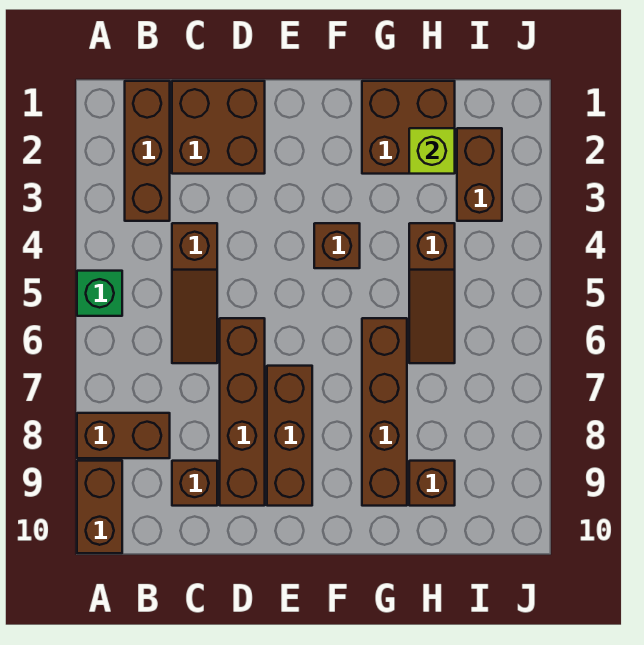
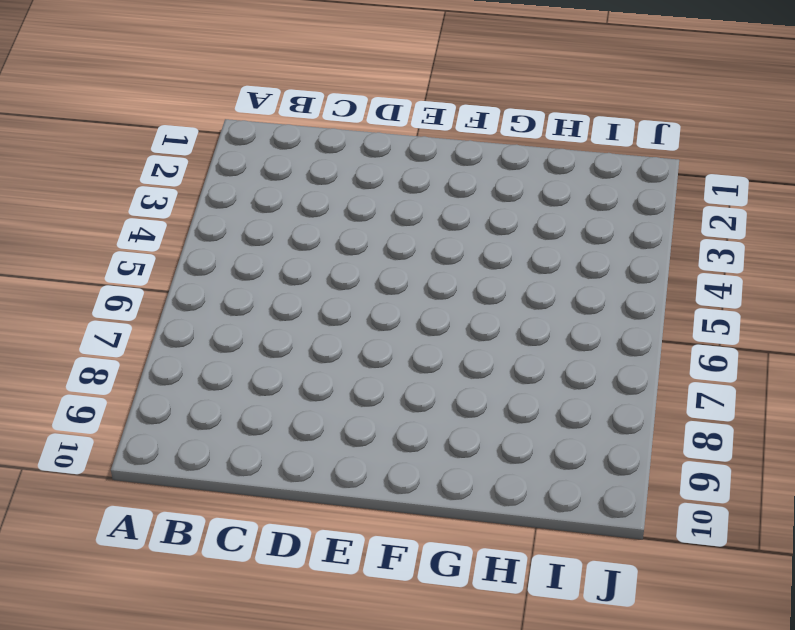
none -> green 1x1 brick [77,271,122,316]
none -> brown 1x2 brick [77,413,170,458]
none -> brown 1x2 brick [77,461,122,553]

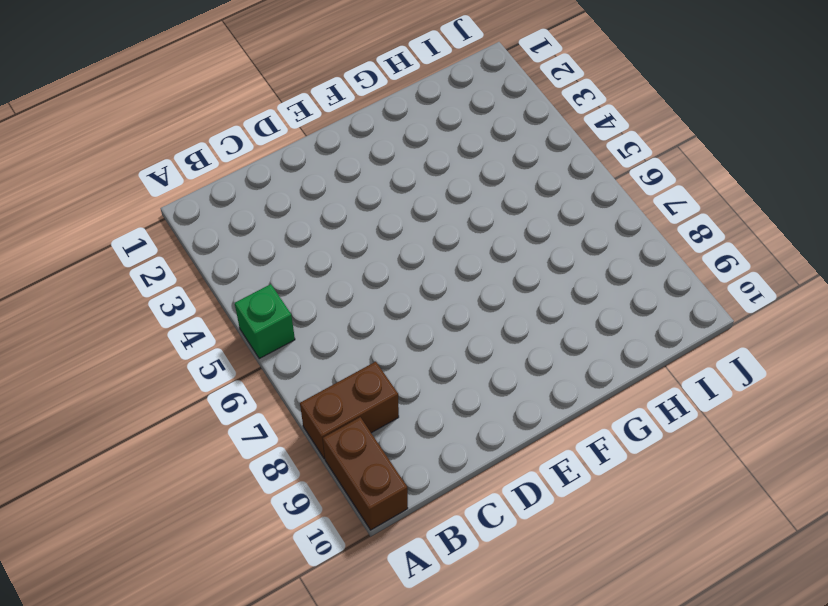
none -> brown 1x3 brick [125,81,170,221]
none -> brown 2x2 brick [172,81,265,174]
none -> brown 1x3 slope [172,223,217,363]

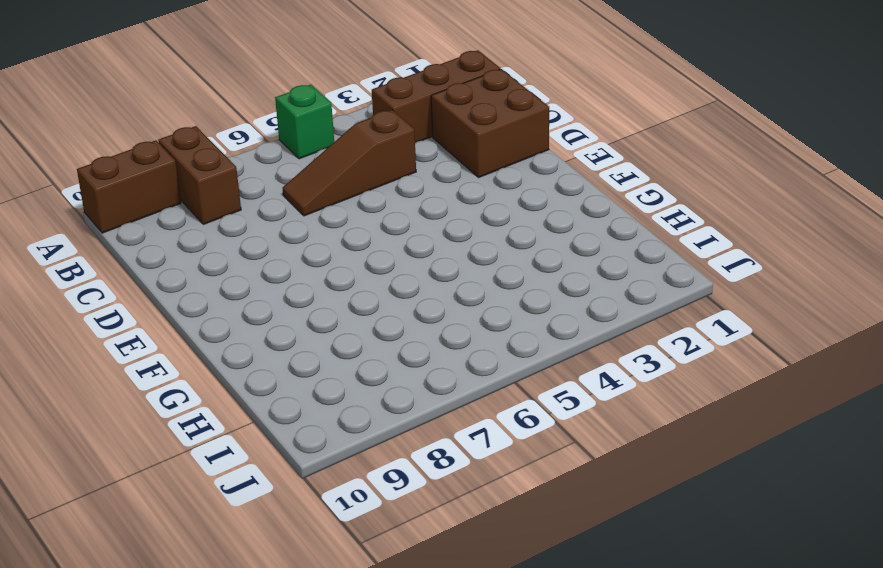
none -> brown 1x1 brick [172,461,217,506]
none -> brown 1x4 brick [220,318,265,506]
none -> brown 1x3 brick [267,366,312,506]

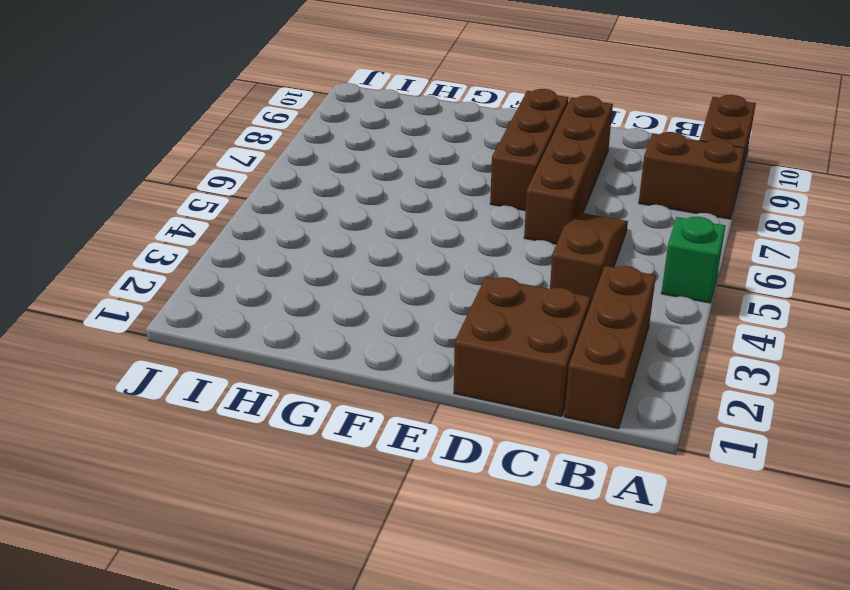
none -> brown 1x1 brick [172,461,217,506]
none -> brown 1x1 brick [314,223,360,268]
none -> brown 2x2 brick [362,81,455,174]

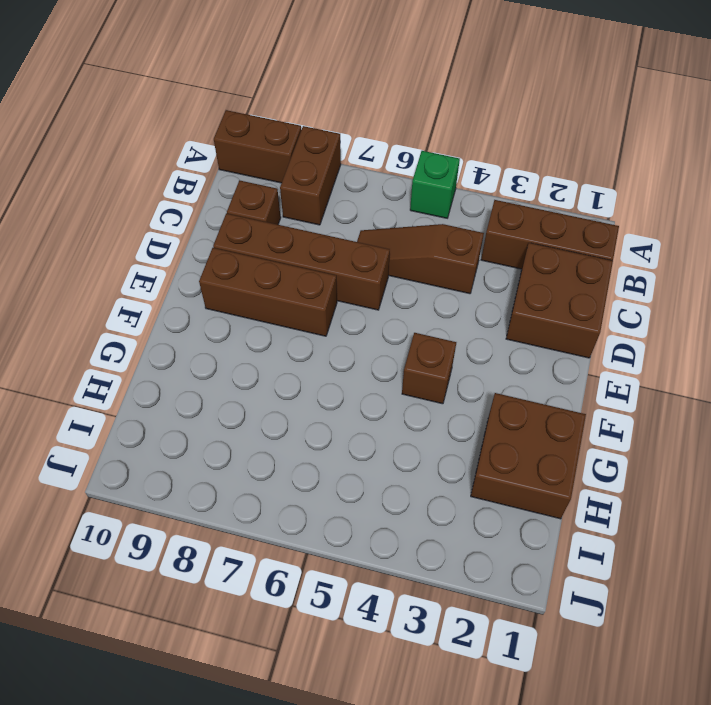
none -> brown 1x4 brick [362,318,407,506]
none -> brown 1x3 slope [409,223,455,363]
none -> brown 1x1 brick [409,461,455,506]

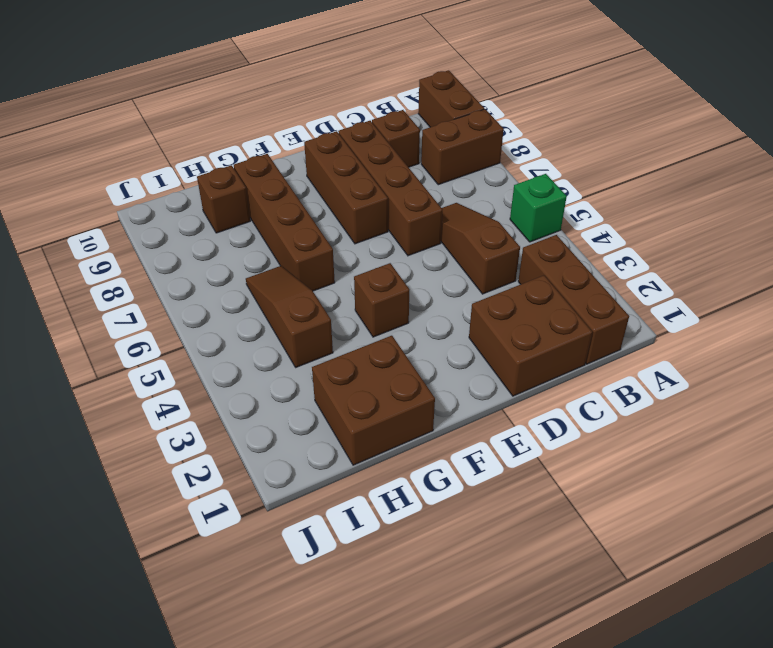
none -> brown 1x2 brick [457,128,502,221]
none -> lime 1x1 brick [409,128,455,174]

